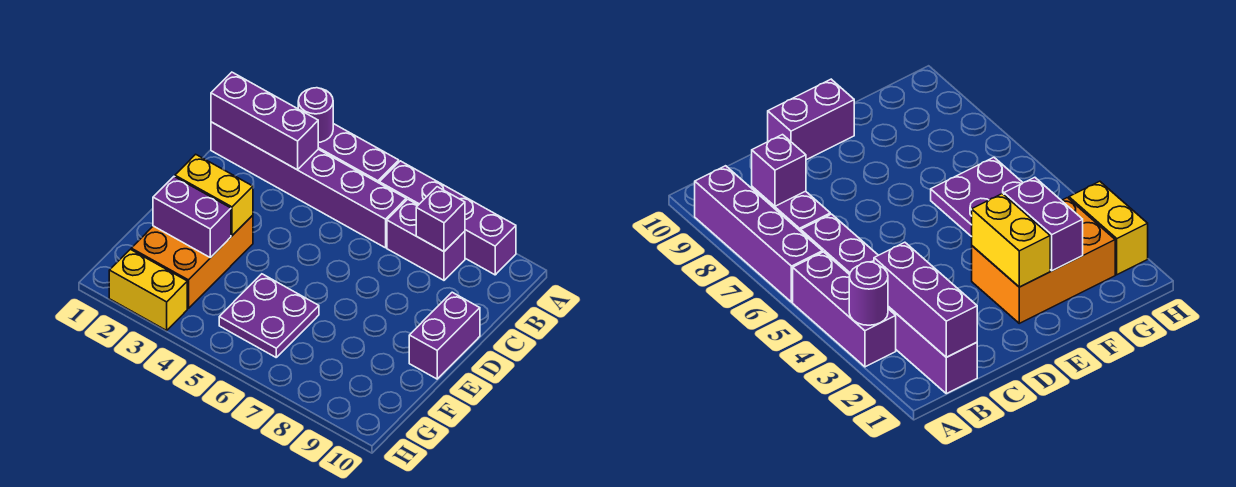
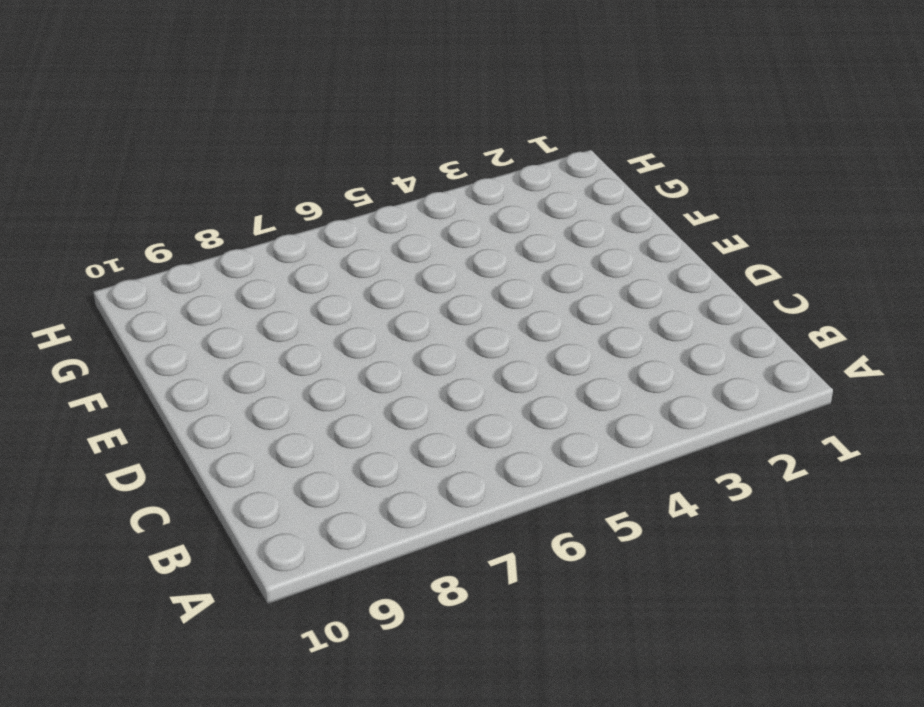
none -> purple 1x3 brick [318,124,399,183]
none -> purple 1x4 brick [379,161,516,275]
none -> purple 1x6 brick [211,122,406,248]

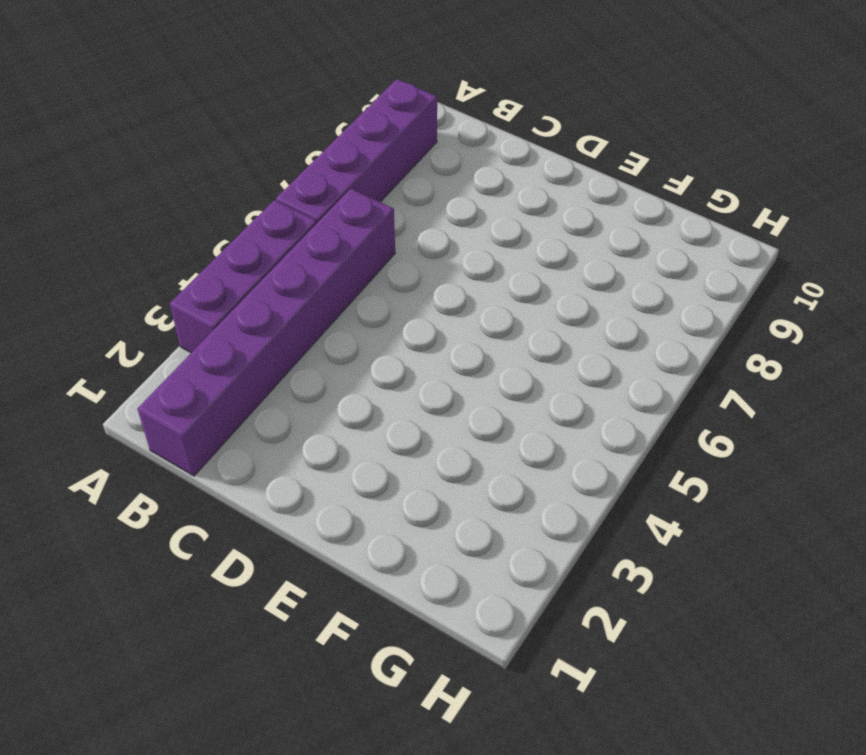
none -> purple 1x2 brick [387,199,465,280]
none -> purple 1x2 brick [409,292,480,379]
none -> orange 2x3 brick [131,215,253,309]

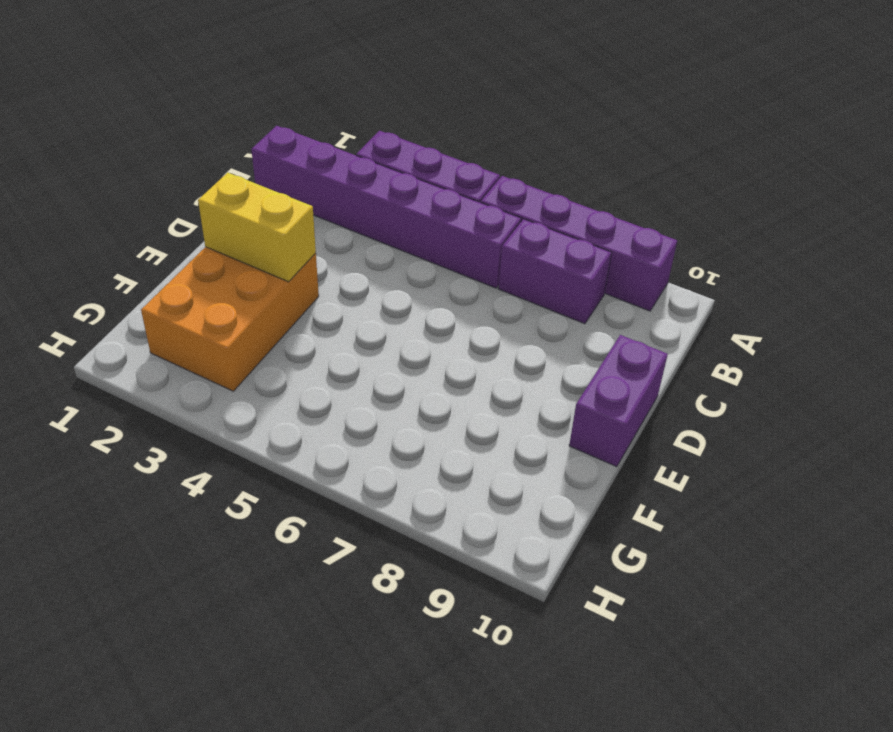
none -> purple 2x2 plate [219,274,319,357]
none -> yellow 1x2 brick [109,249,187,330]
none -> purple 1x1 round brick [298,88,333,142]

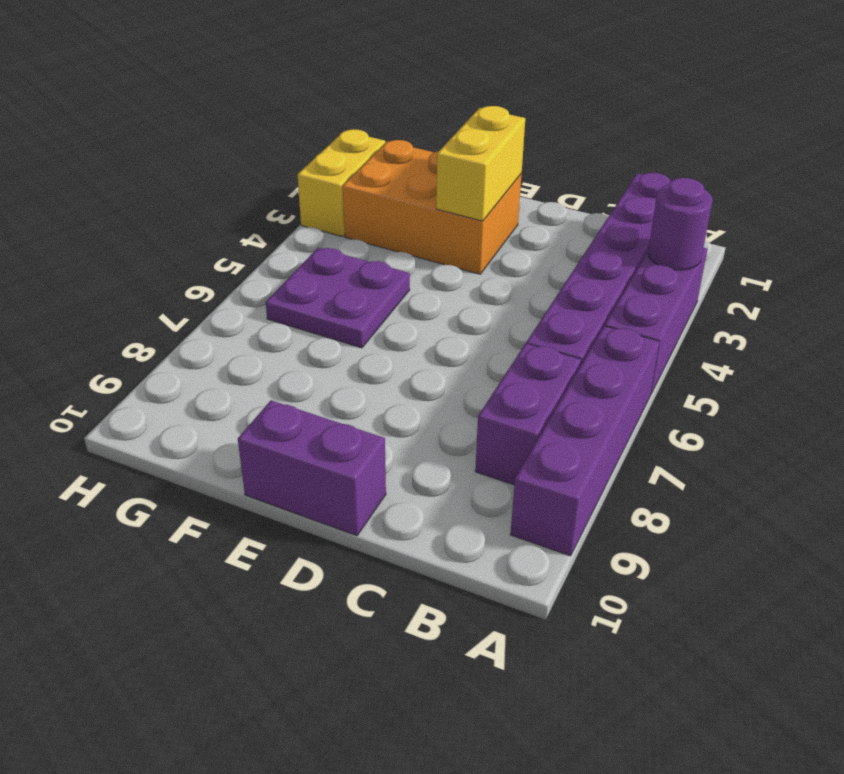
none -> purple 1x3 brick [211,72,318,170]
none -> purple 1x1 brick [416,187,465,251]
none -> purple 1x2 brick [153,177,231,258]

